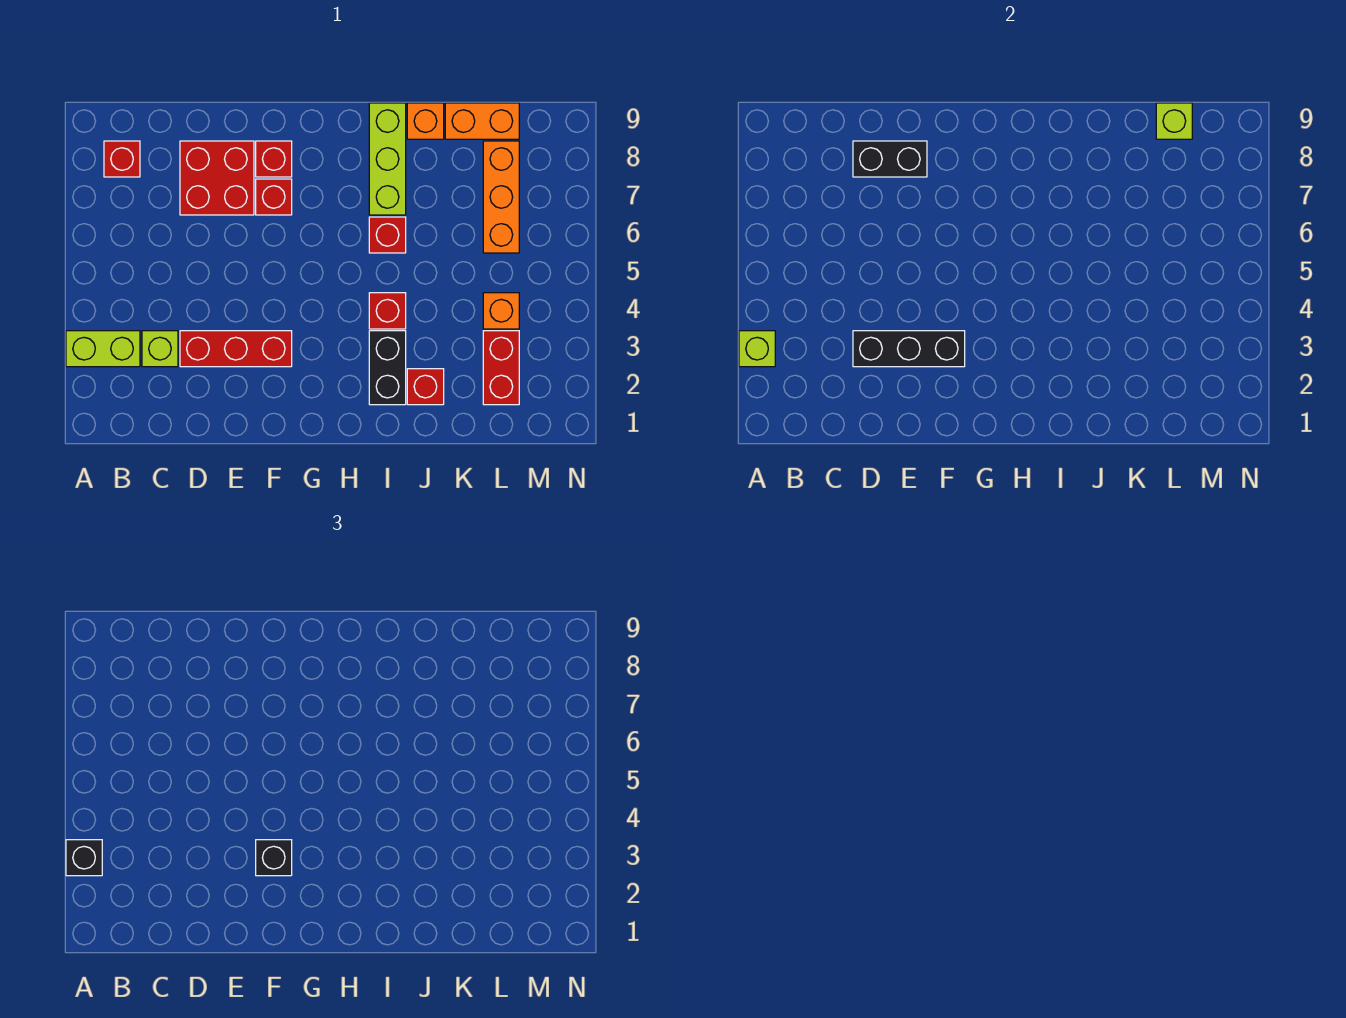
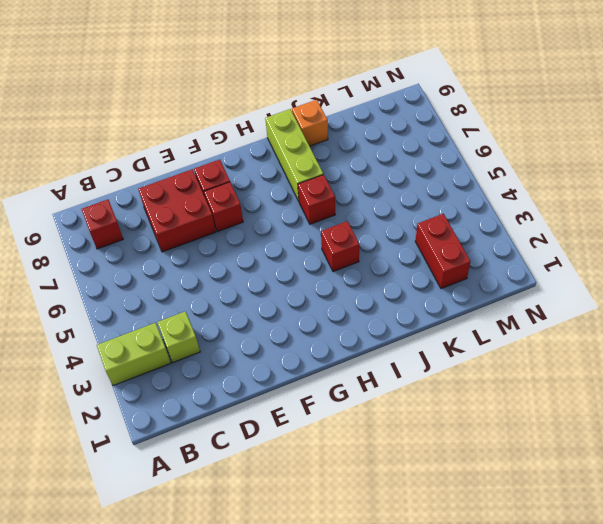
none -> red 1x3 brick [180,331,292,367]
none -> black 1x2 brick [369,331,406,405]
none -> red 1x1 brick [407,369,444,405]

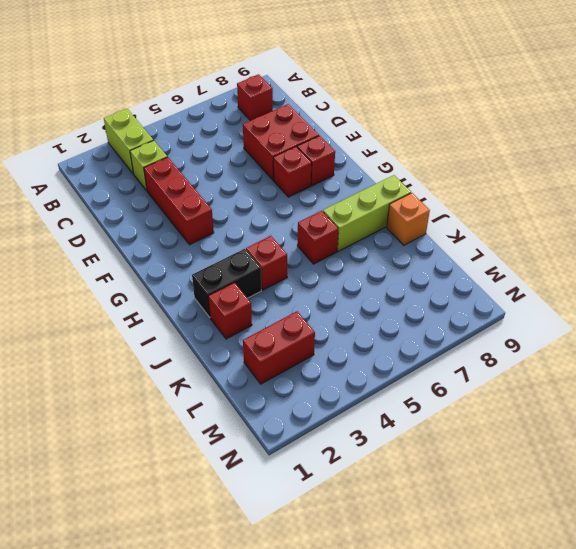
none -> orange 1x2 brick [445,103,519,139]
none -> orange 1x1 brick [483,293,519,329]
none -> orange 1x3 brick [483,141,519,253]

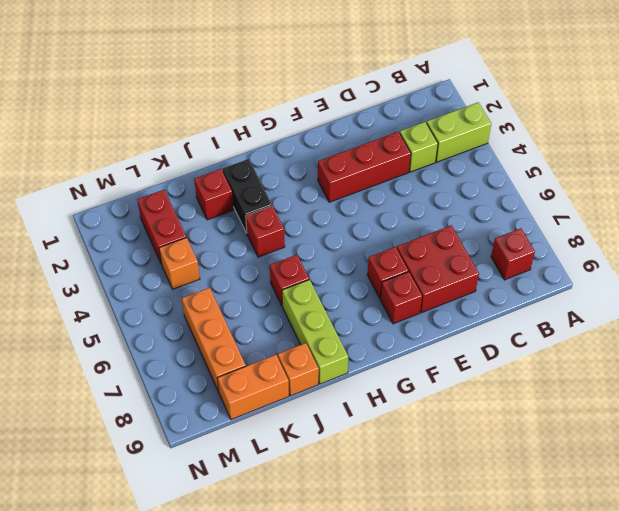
none -> lime 1x1 brick [739,331,775,367]
none -> black 1x3 brick [853,331,965,367]
none -> black 1x2 brick [853,141,927,177]

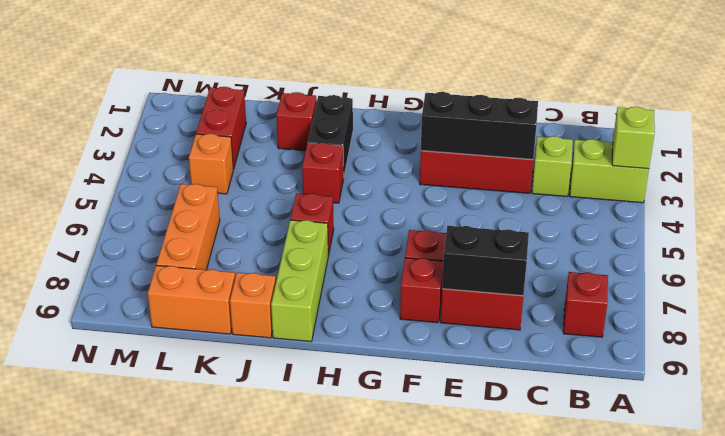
none -> lime 1x1 brick [1156,103,1192,139]
none -> black 1x1 brick [66,840,102,876]
none -> black 1x1 brick [256,840,292,876]

